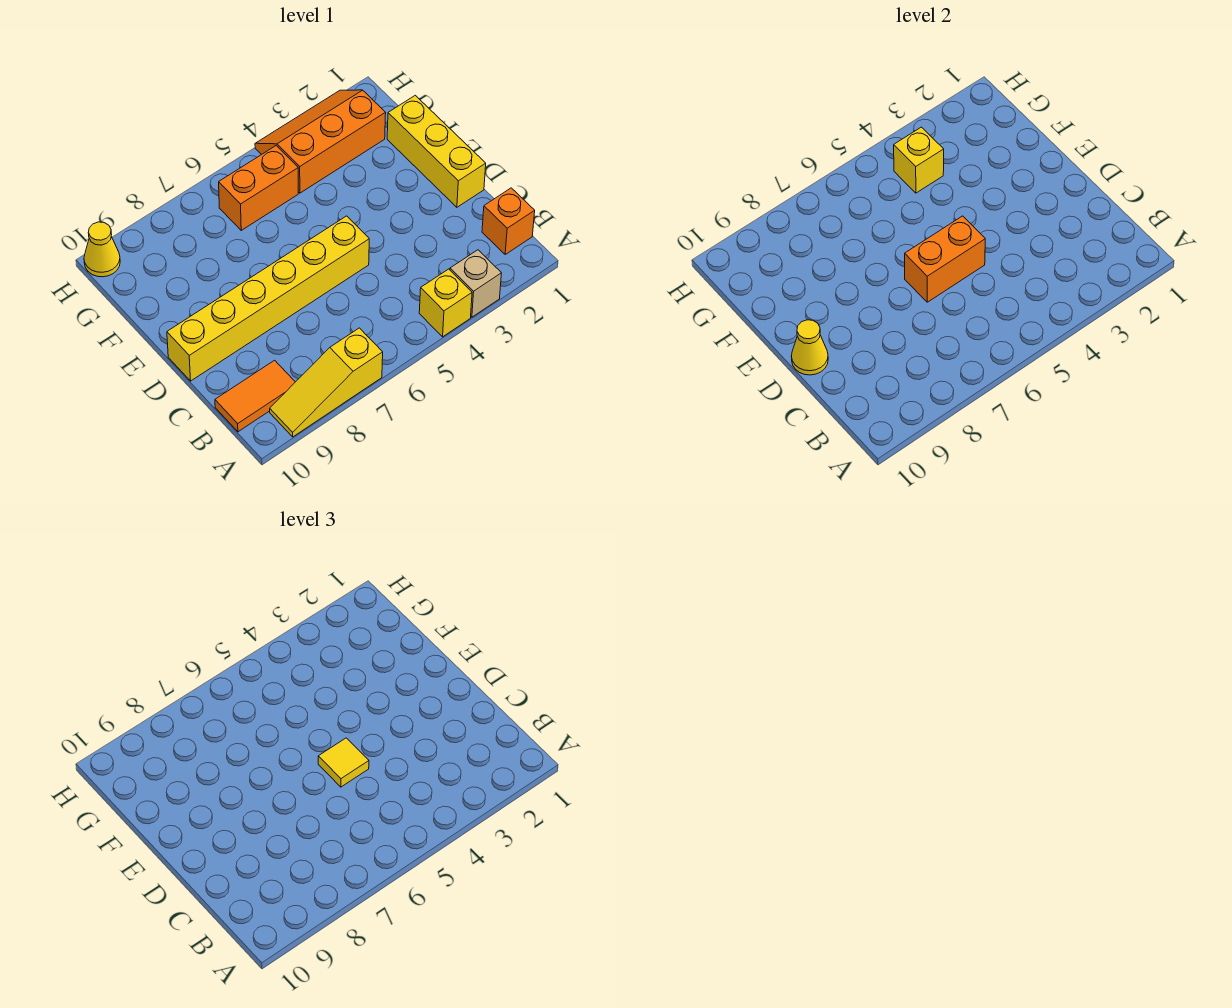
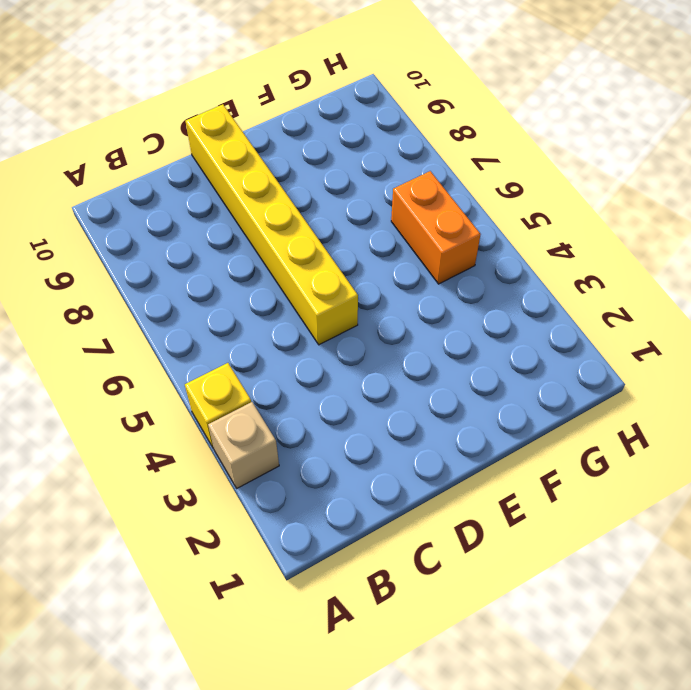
none -> yellow 1x3 slope [270,328,383,437]
none -> orange 1x1 brick [482,188,535,254]
none -> orange 1x2 tile [215,360,295,432]

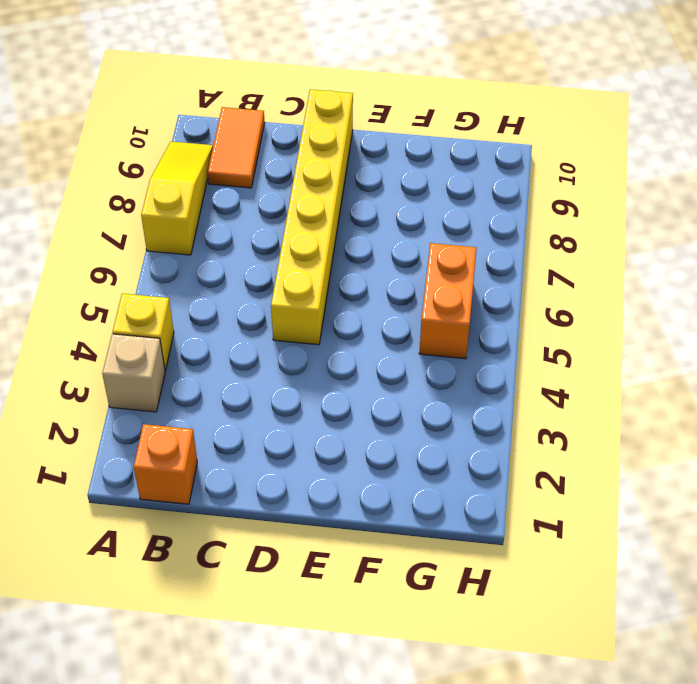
none -> yellow 1x3 brick [387,95,486,207]
none -> orange 2x3 slope [255,90,386,193]
none -> yellow 1x1 cone [84,222,120,277]

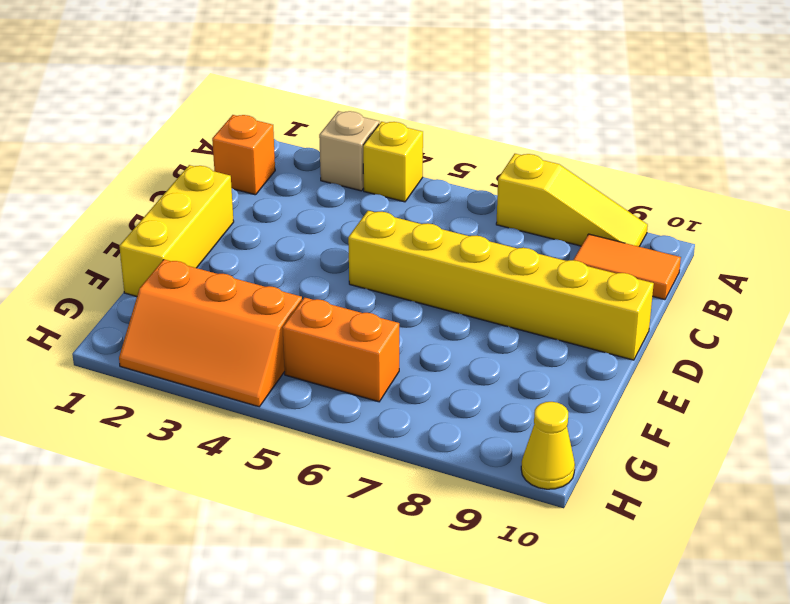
none -> orange 1x2 brick [905,216,985,302]
none -> yellow 1x1 cone [791,320,828,375]
none -> yellow 1x1 brick [894,127,944,193]

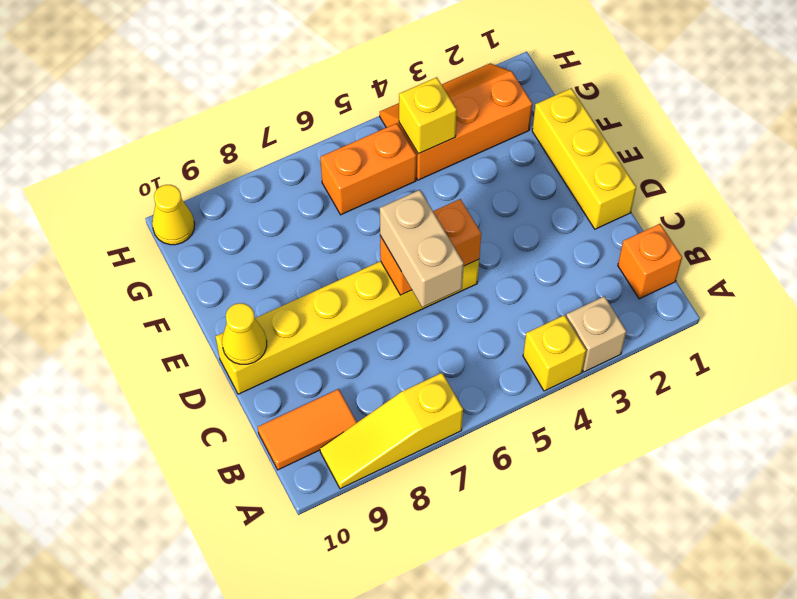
tan 1x2 brick [380,190,464,307] -> none
none -> yellow 1x1 tile [318,738,369,787]

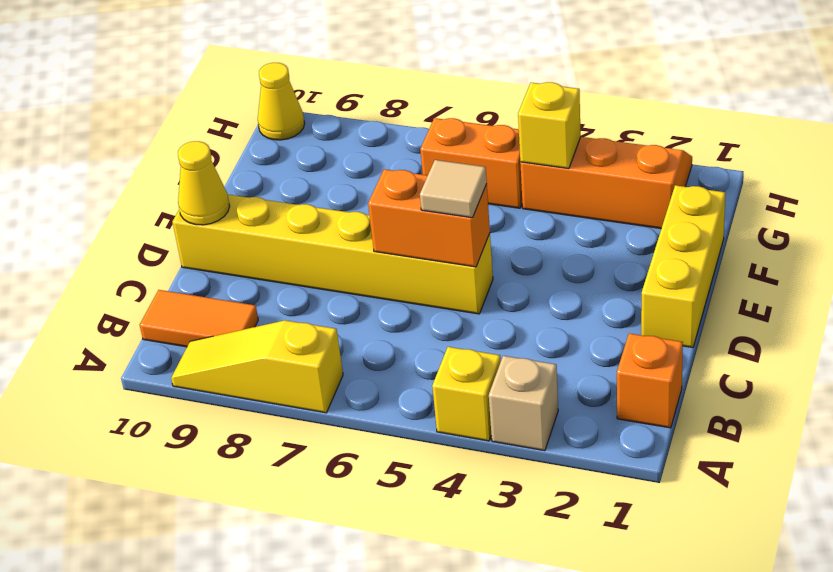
tan 1x1 tile [420,160,487,218] -> yellow 1x1 tile [318,738,369,787]

